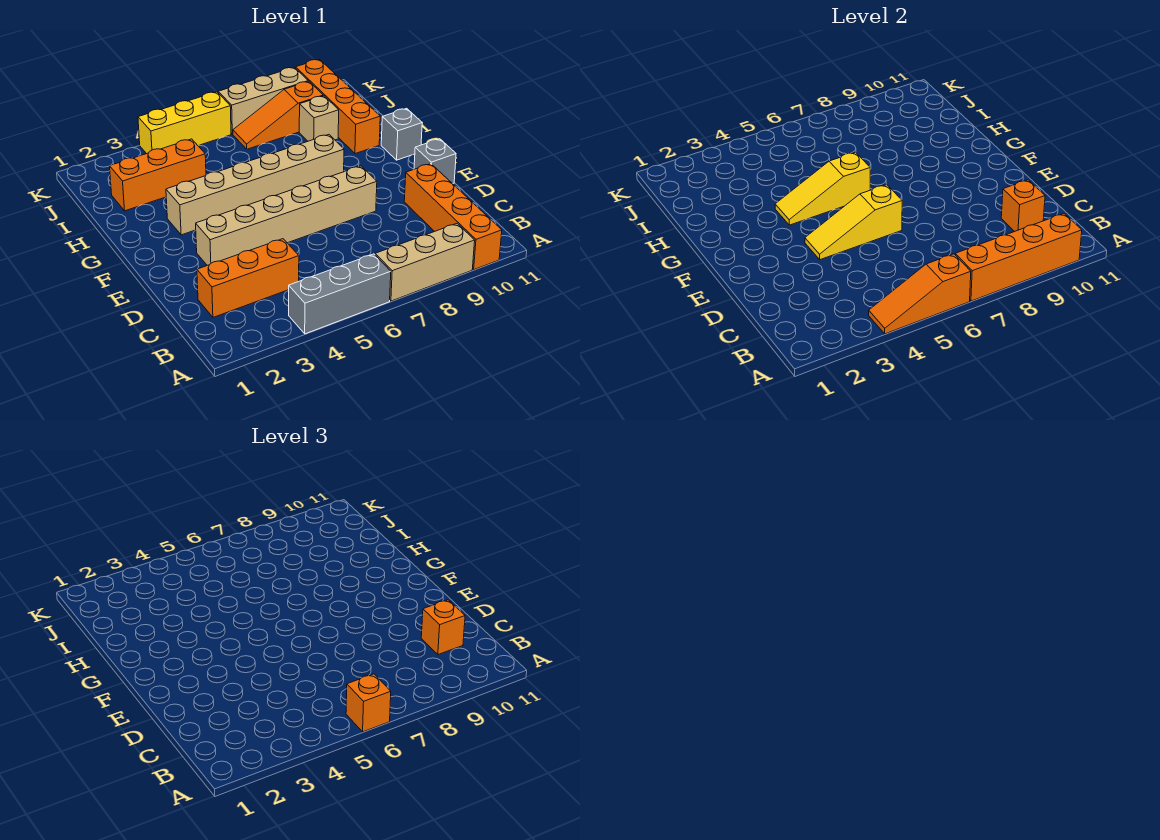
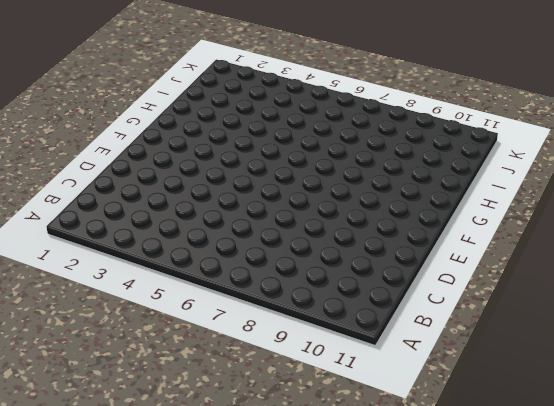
none -> grey 1x3 brick [289,254,391,334]
none -> tan 1x3 brick [375,224,475,301]
none -> orange 1x4 brick [404,164,502,270]

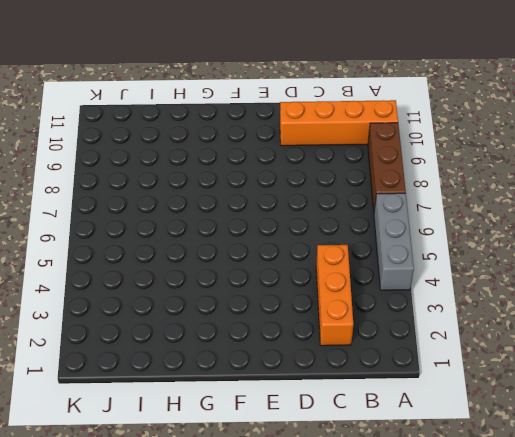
brown 1x3 brick [368,123,406,211] -> tan 1x3 brick [375,224,475,301]
none -> tan 1x6 brick [196,166,377,265]
none -> grey 1x1 brick [414,139,456,184]
none -> tan 1x6 brick [166,135,344,235]

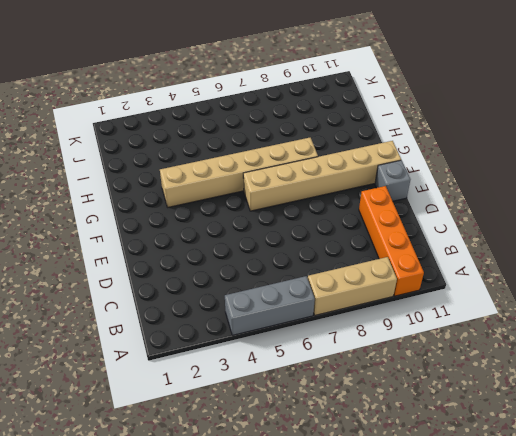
tan 1x6 brick [243,141,401,211] -> tan 1x6 brick moved to [196,166,377,265]
none -> orange 1x3 brick [197,239,299,317]
none -> grey 1x1 brick [381,108,422,160]
none -> orange 1x4 brick [296,59,380,154]

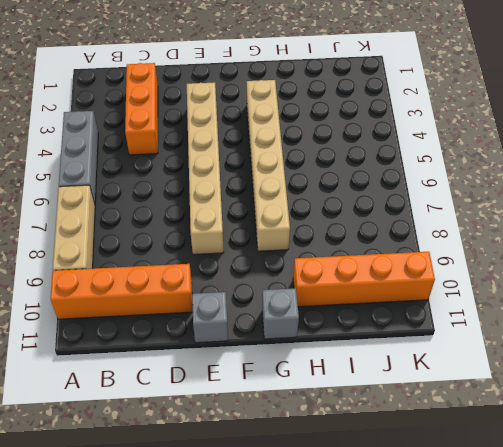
none -> orange 1x3 brick [110,139,206,211]
none -> tan 1x1 brick [299,96,339,141]
none -> orange 1x3 slope [233,81,323,149]

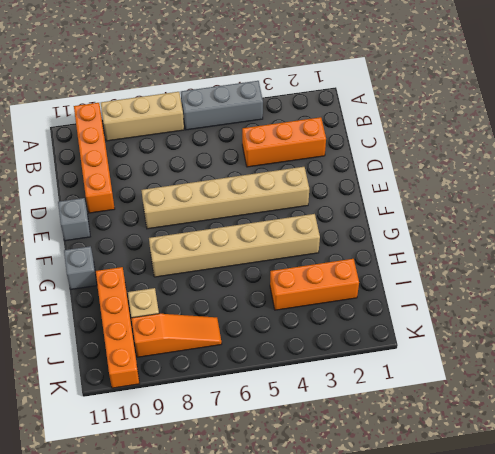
none -> yellow 1x3 brick [138,92,231,154]
none -> tan 1x3 brick [218,67,308,134]
none -> orange 1x3 slope [869,254,971,334]

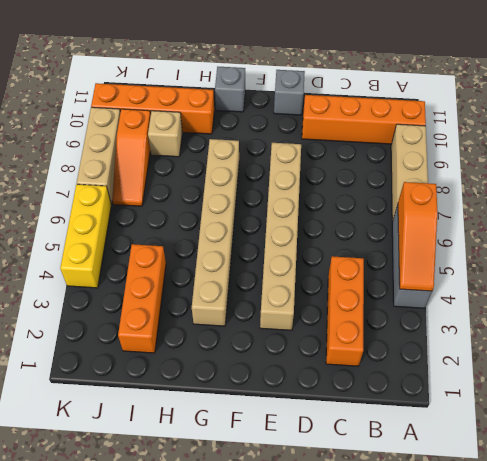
none -> orange 1x4 brick [955,214,1082,301]
none -> orange 1x1 brick [1001,180,1045,232]
none -> yellow 1x3 slope [805,185,902,260]

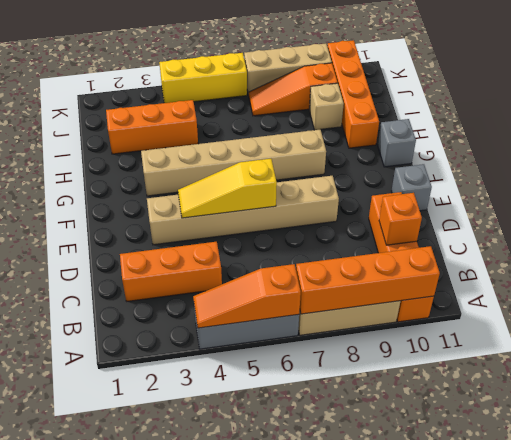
none -> yellow 1x3 slope [775,152,870,225]
none -> orange 1x1 brick [346,674,391,732]
none -> orange 1x1 brick [421,600,465,655]

